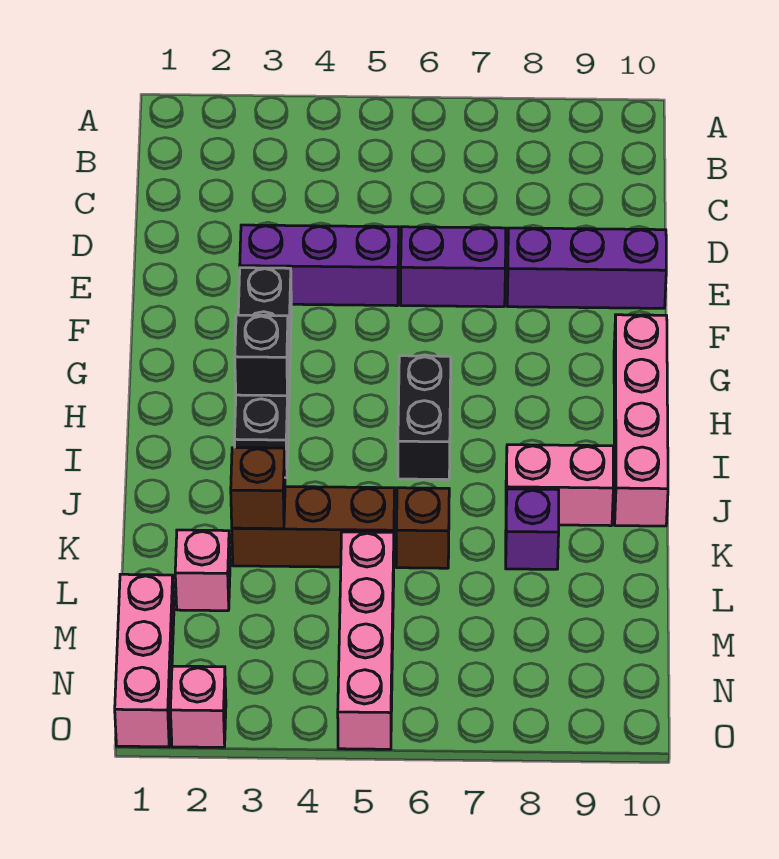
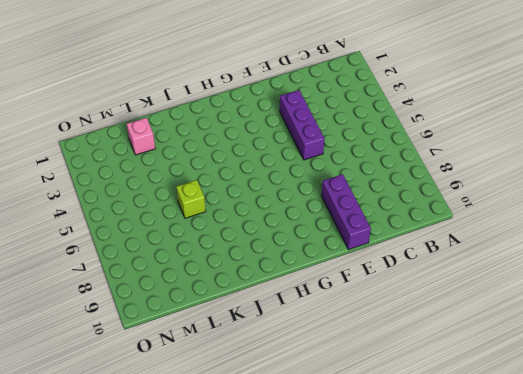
lime 1x1 brick [176,180,206,218] -> brown 1x1 brick [396,488,449,568]
none -> purple 1x2 brick [401,227,506,307]
none -> black 1x4 brick [234,268,291,478]
none -> pink 1x4 brick [614,315,668,526]

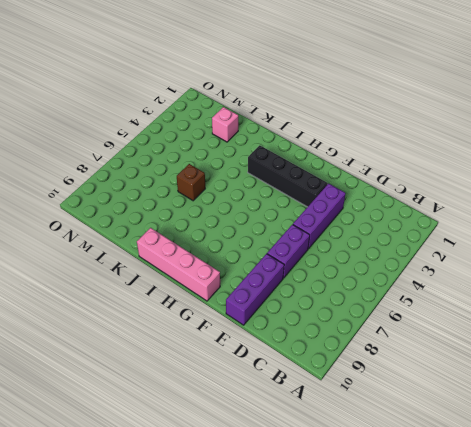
none -> black 1x2 brick [398,356,451,480]
none -> pink 1x2 brick [506,445,613,526]
none -> brown 1x3 brick [232,487,395,567]

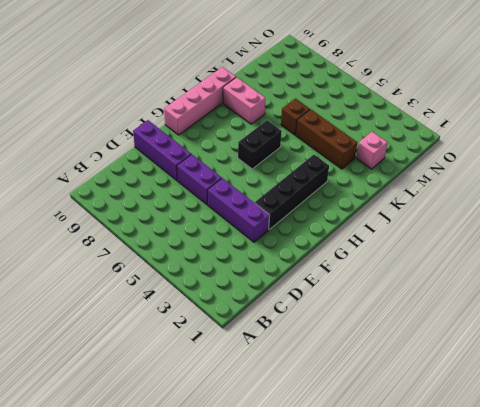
none -> purple 1x1 brick [506,489,559,569]
none -> pink 1x4 brick [338,532,394,749]
none -> pink 1x3 brick [115,574,174,747]

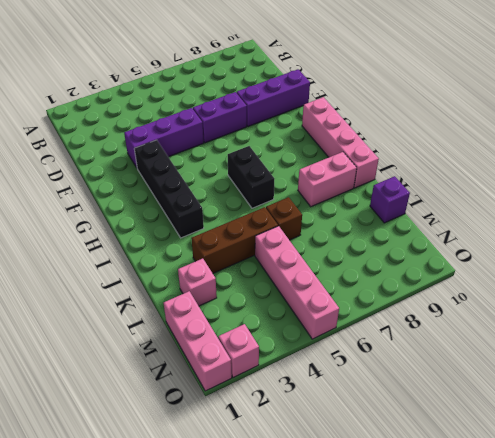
purple 1x1 brick [370,176,410,223] -> purple 1x1 brick moved to [506,489,559,569]
none -> black 1x1 brick [235,315,289,396]
none -> brown 1x1 brick [231,448,285,529]

